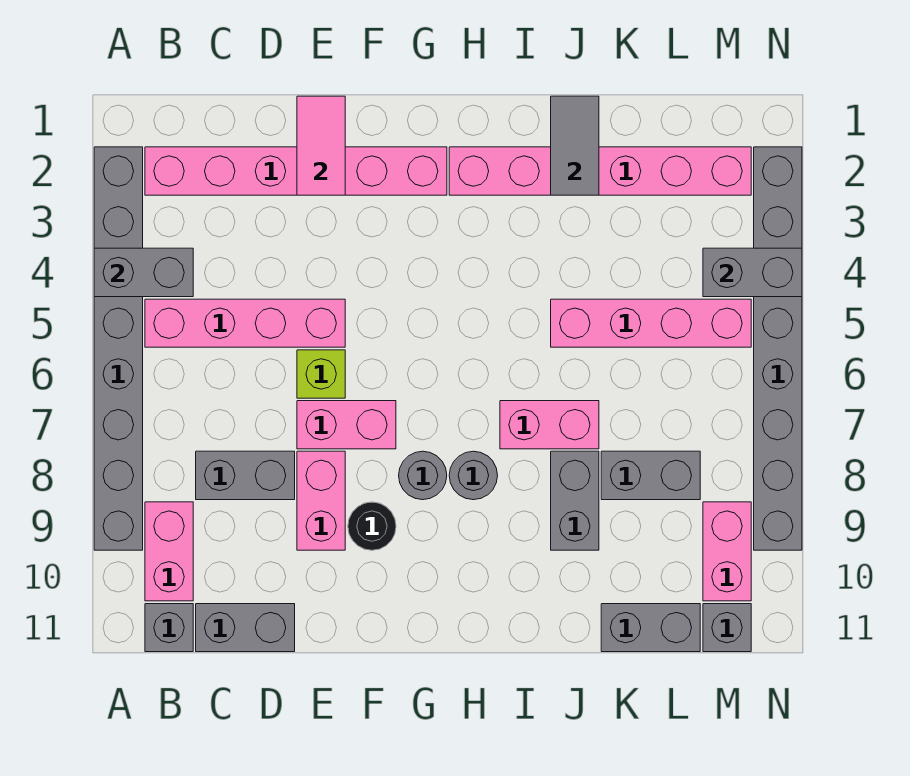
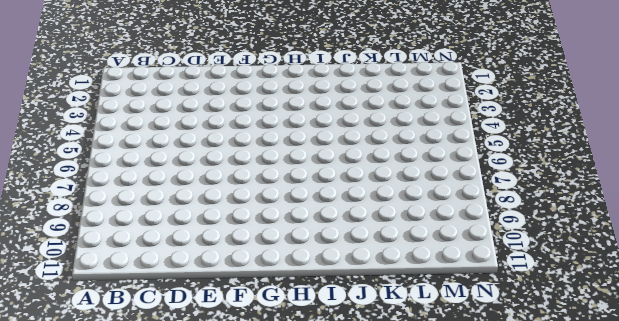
none -> grey 1x8 brick [94,147,143,550]
none -> pink 1x6 brick [145,147,447,195]
none -> pink 1x4 brick [145,299,345,347]

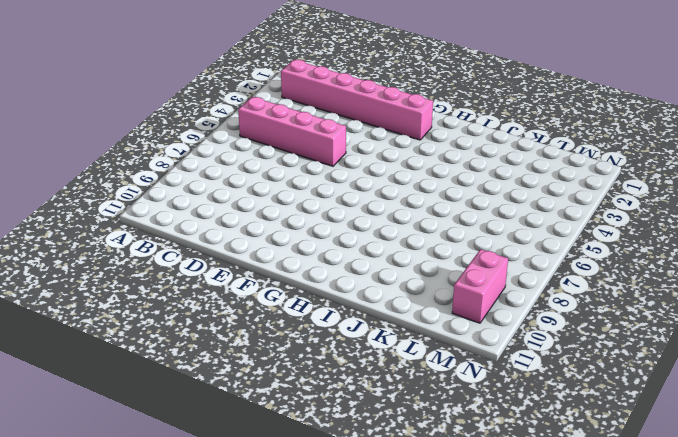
none -> grey 1x8 brick [94,147,143,550]
none -> pink 1x2 brick [145,502,193,601]
none -> grey 1x1 brick [145,604,193,652]

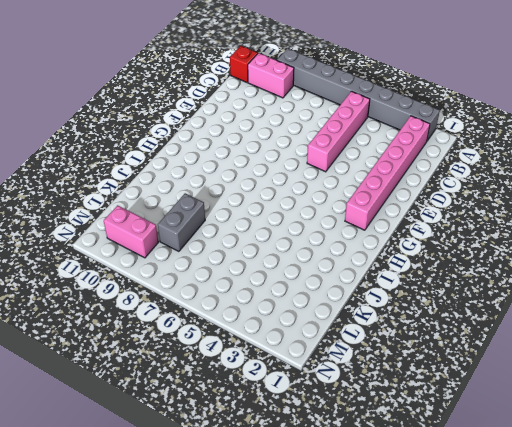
red 1x1 brick [230,46,258,82] -> grey 1x1 brick [145,604,193,652]
none -> grey 1x2 brick [196,451,295,500]
none -> grey 1x2 brick [196,604,295,652]
none -> lime 1x1 brick [297,350,345,398]

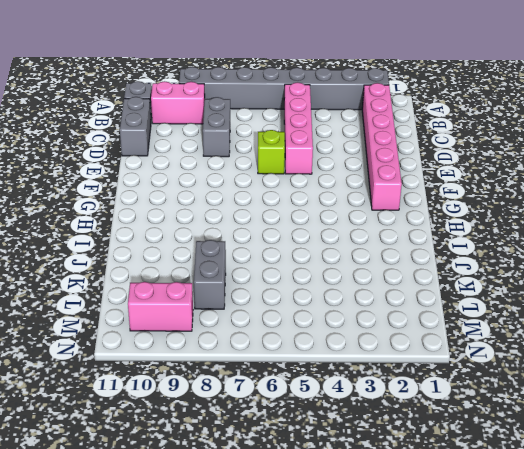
none -> pink 1x2 brick [297,401,396,449]
none -> pink 1x2 brick [297,451,345,550]
none -> black 1x1 round brick [348,502,396,550]

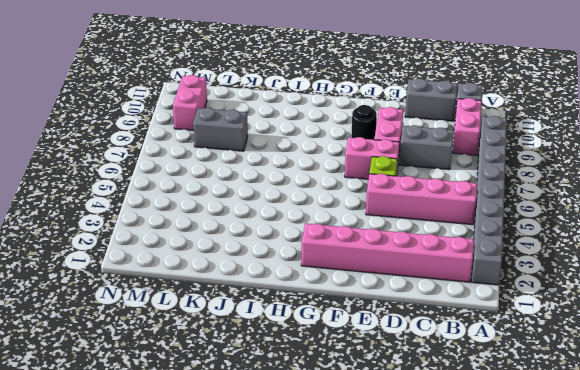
none -> grey 1x1 round brick [399,451,447,500]
none -> pink 1x6 brick [449,147,751,195]
none -> grey 1x1 round brick [449,451,498,500]

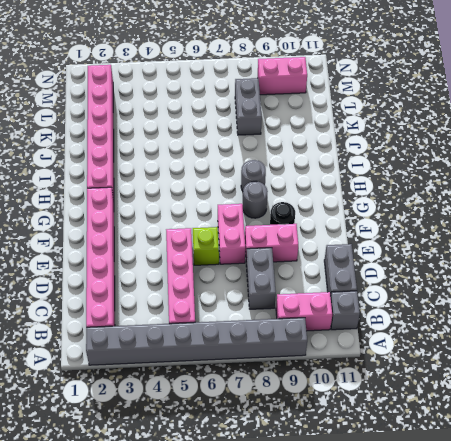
none -> pink 1x2 brick [500,401,599,449]
none -> pink 1x4 brick [551,299,751,347]
none -> grey 1x2 brick [551,451,599,550]

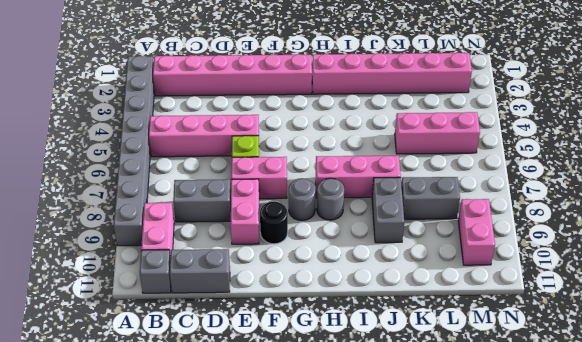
pink 1x3 brick [316,156,401,198] -> pink 1x2 brick [500,401,599,449]
pink 1x3 brick [395,112,480,154] -> pink 1x4 brick [551,299,751,347]
none -> grey 1x2 brick [601,604,700,652]
none -> grey 1x1 brick [703,604,751,652]
none -> grey 1x8 brick [754,147,802,550]

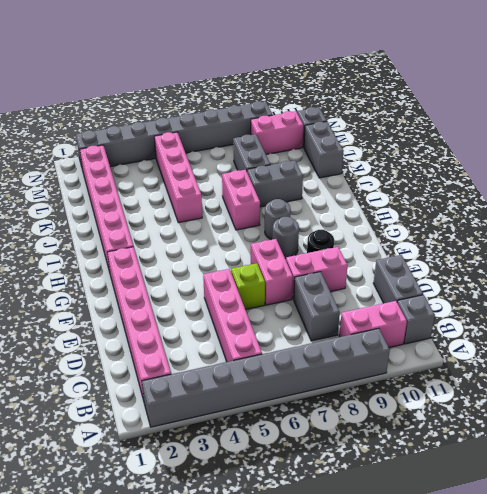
none -> grey 1x2 brick [94,248,193,297]
none -> pink 1x2 tile [297,96,345,195]
none -> grey 1x2 tile [551,96,599,195]

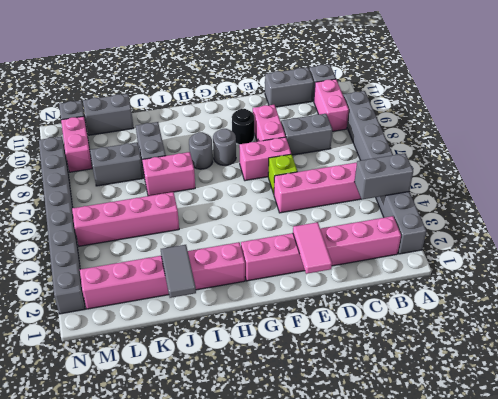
none -> grey 1x2 brick [703,248,802,297]

